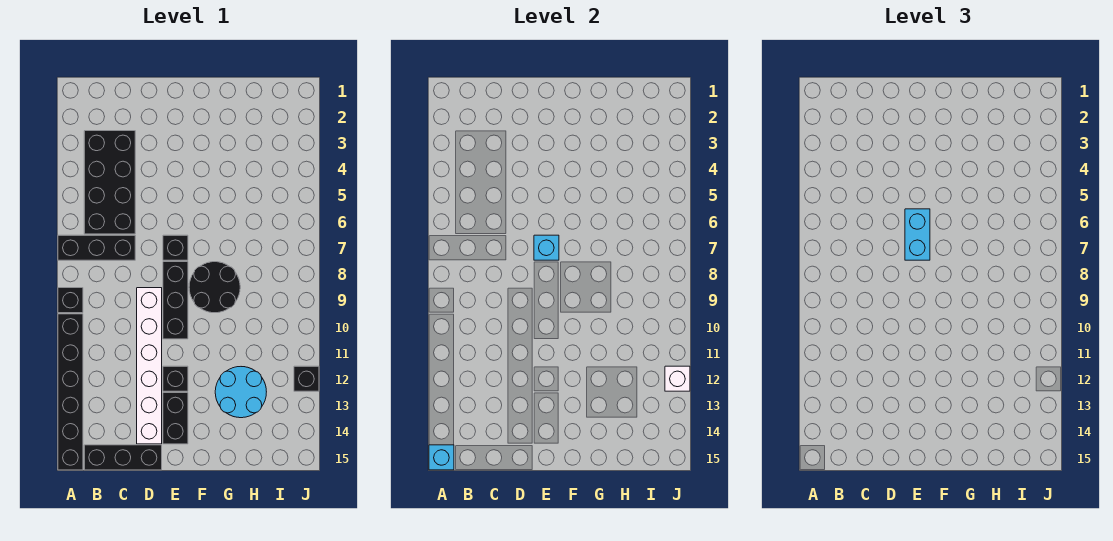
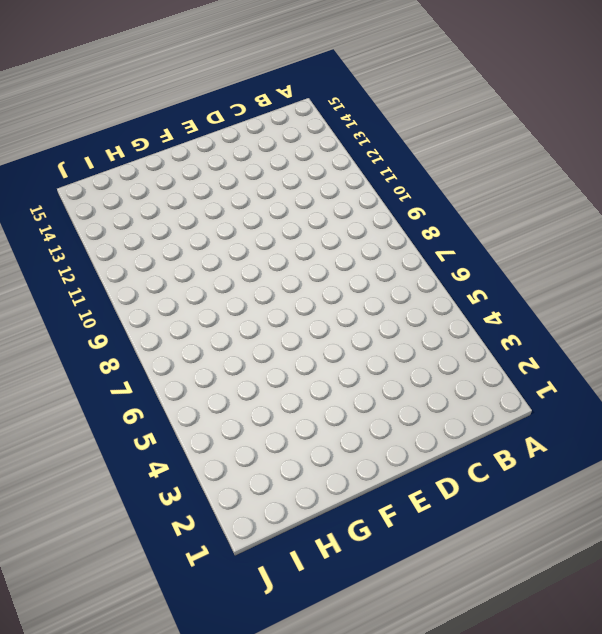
none -> black 1x3 brick [58,235,135,260]
none -> black 1x1 brick [58,288,83,313]
none -> black 1x6 brick [58,314,83,470]

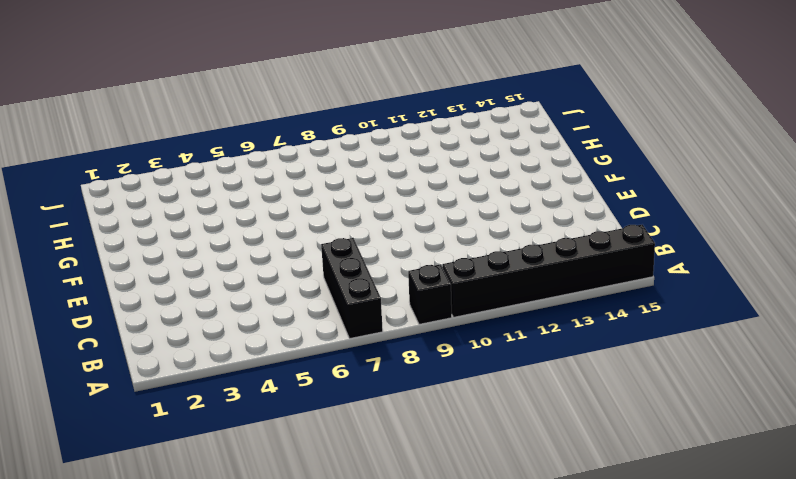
none -> black 2x4 brick [84,131,135,234]
none -> black 1x3 brick [84,445,162,470]
none -> white 1x6 brick [137,288,162,444]

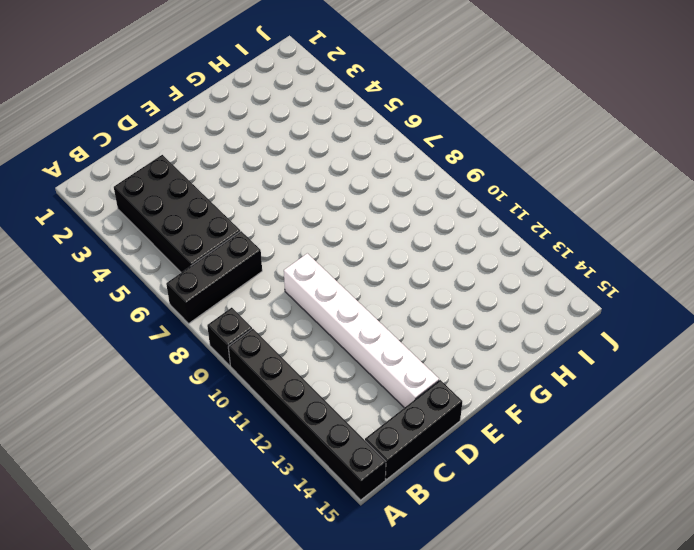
none -> black 1x1 brick [163,235,188,260]
none -> black 1x3 brick [163,262,188,339]
none -> black 1x1 brick [163,366,188,391]

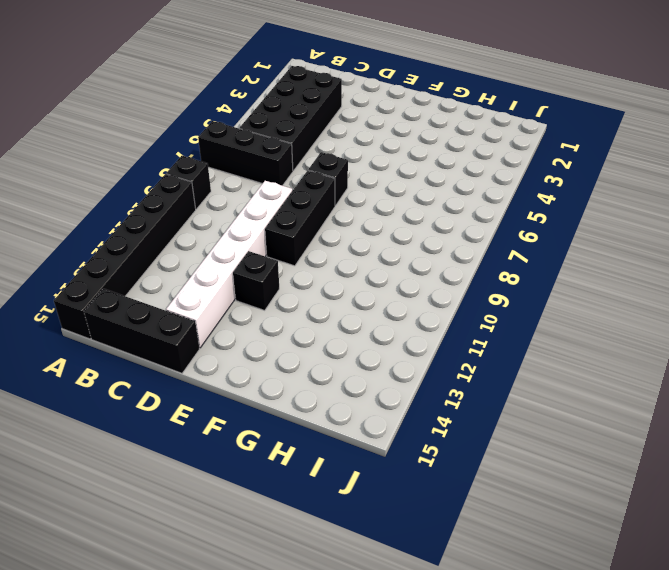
none -> black 1x2 brick [163,393,188,444]
none -> black 2x2 round brick [189,262,240,313]
none -> cyan 2x2 round brick [215,367,266,418]

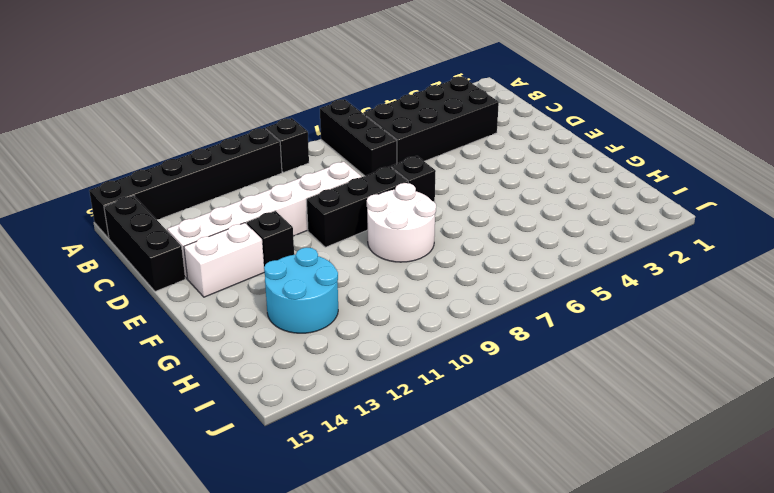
white 1x2 brick [184,223,264,297] -> black 1x2 brick [163,393,188,444]
white 2x2 round brick [367,183,436,262] -> black 2x2 round brick [189,262,240,313]
none -> black 1x1 brick [294,366,319,391]
none -> cyan 1x1 brick [429,445,454,470]
none -> cyan 1x1 brick [534,235,559,260]

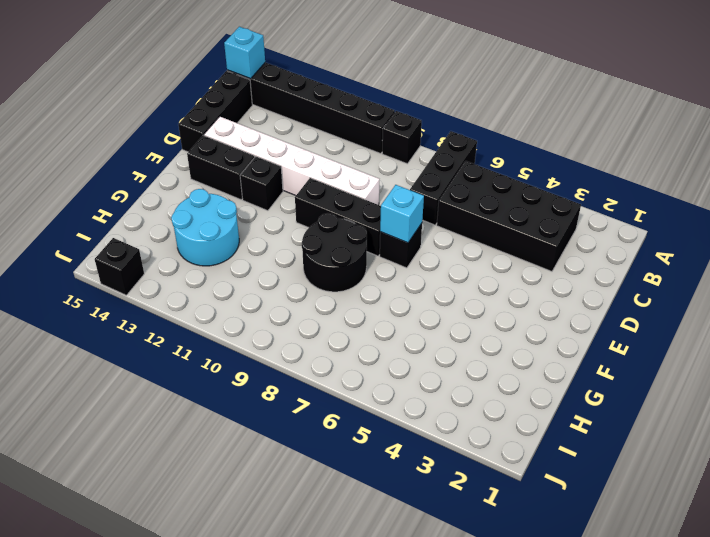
black 1x1 brick [95,238,144,295] -> black 1x1 brick moved to [294,366,319,391]
none -> white 1x1 brick [665,366,690,391]
none -> cyan 1x2 brick [905,209,930,260]

